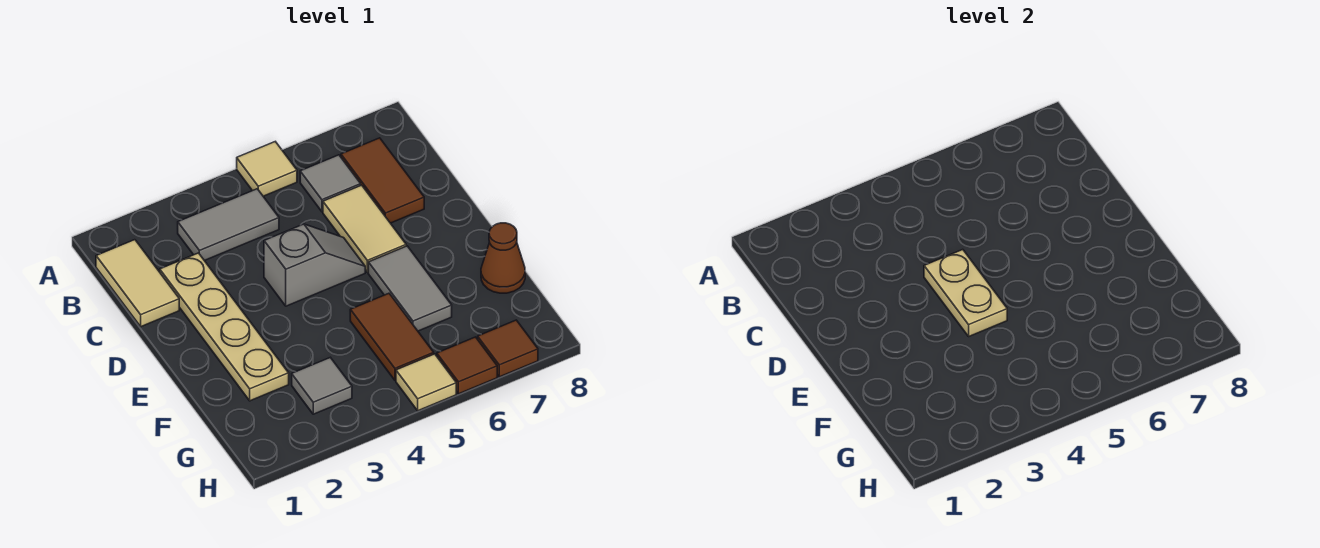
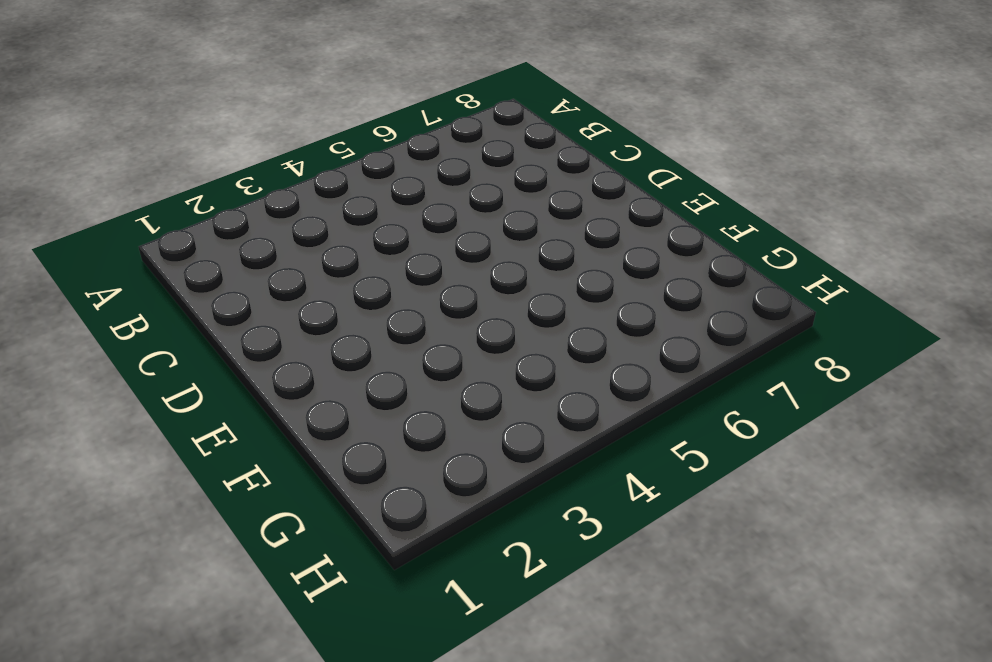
none -> tan 1x1 tile [237,142,297,196]
none -> tan 1x2 tile [96,240,179,327]
none -> grey 1x2 tile [178,189,279,261]

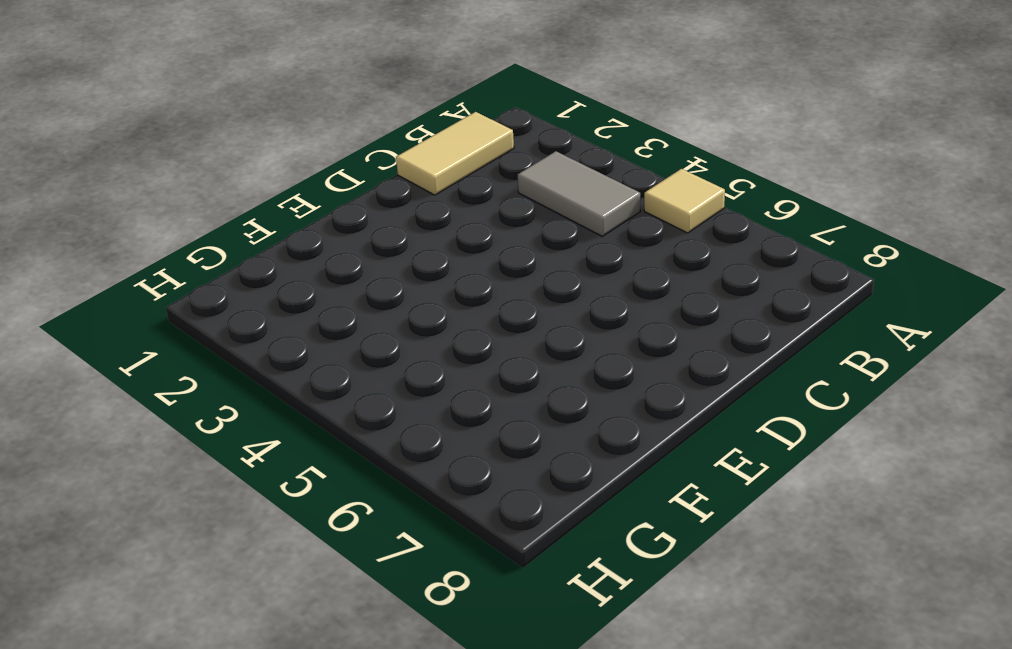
none -> grey 1x1 tile [300,155,361,212]
none -> brown 1x2 tile [341,138,424,223]
none -> tan 1x4 plate [160,253,289,401]

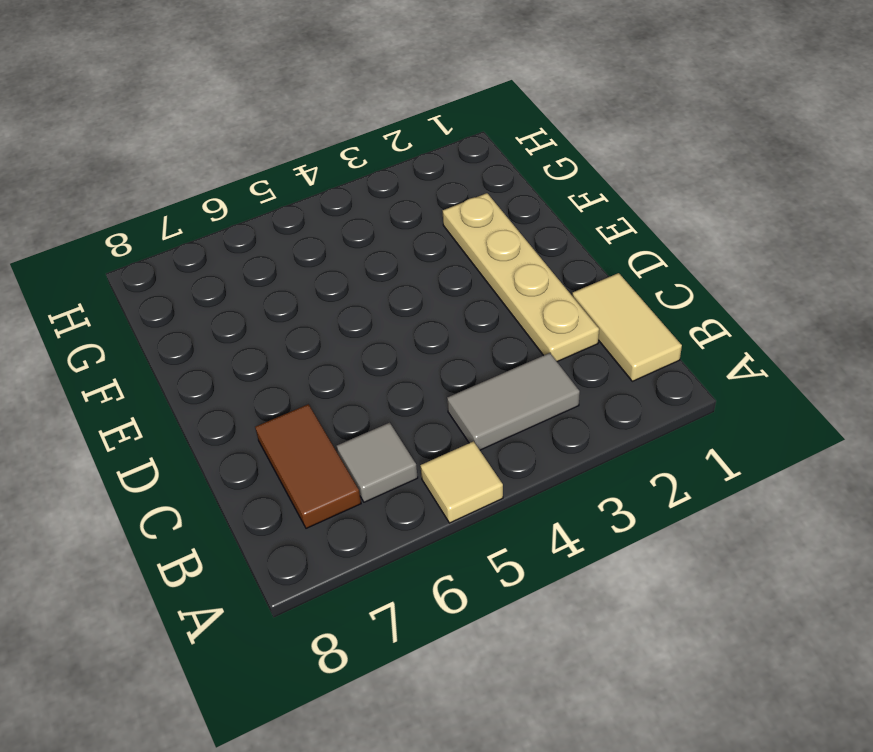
none -> tan 1x2 tile [323,185,406,272]
none -> grey 1x2 slope [264,224,365,306]
none -> grey 1x2 tile [368,246,452,331]

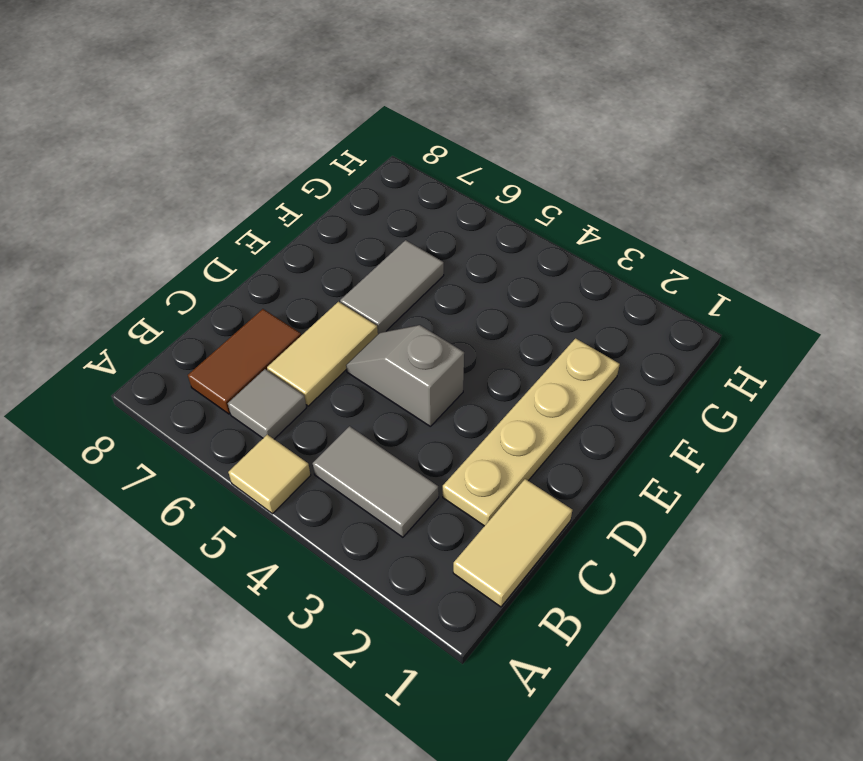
none -> brown 1x2 tile [350,293,434,380]
none -> brown 1x1 cone [481,223,525,293]
none -> grey 1x1 tile [292,358,352,414]

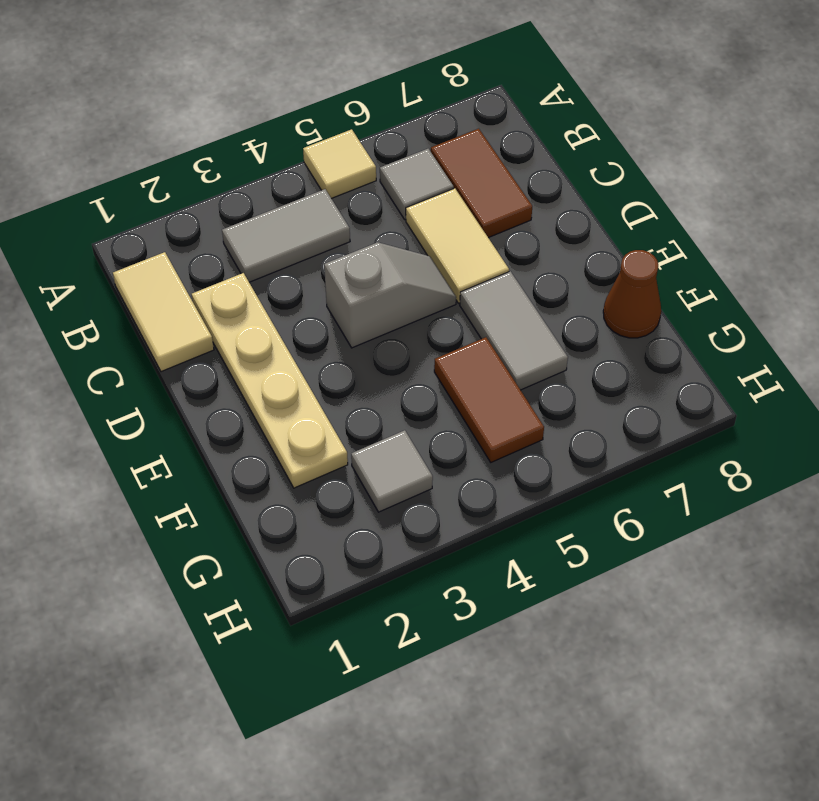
none -> tan 1x1 tile [396,354,456,411]
none -> brown 1x1 tile [437,337,497,394]
none -> brown 1x1 tile [478,320,538,377]

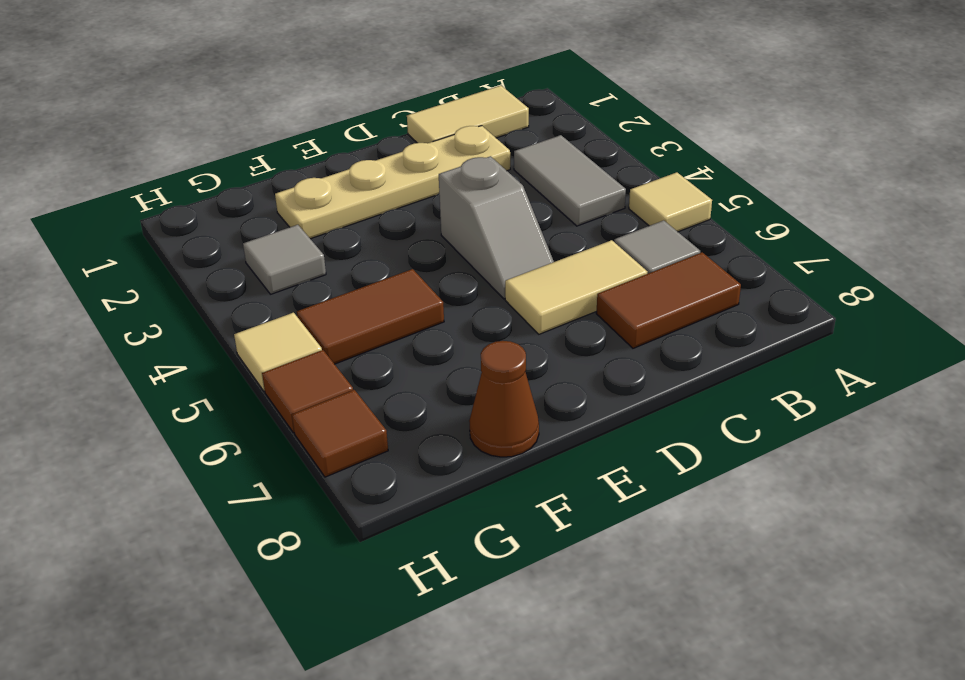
none -> grey 1x2 tile [368,246,452,331]
none -> tan 1x2 plate [924,250,1007,336]

